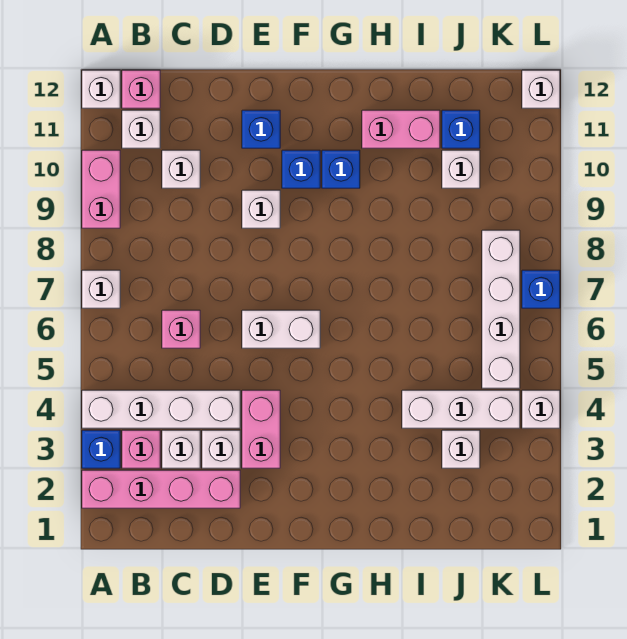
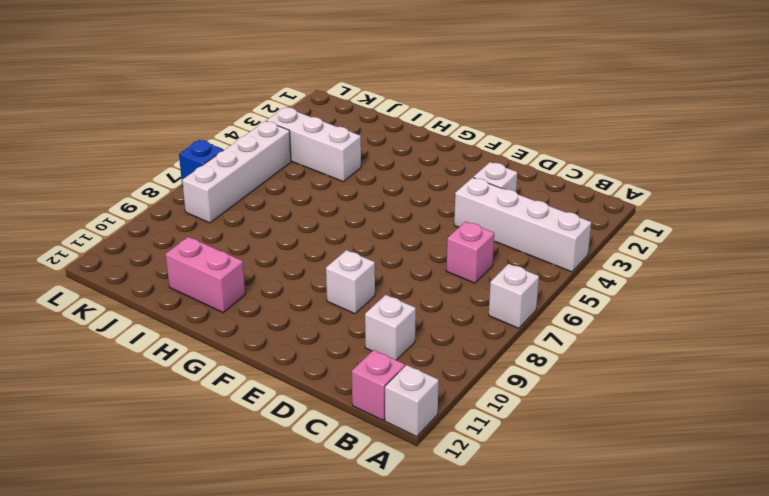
none -> pink 1x4 brick [82,470,240,508]
none -> blue 1x1 brick [82,430,120,468]
none -> pink 1x2 brick [82,150,120,228]

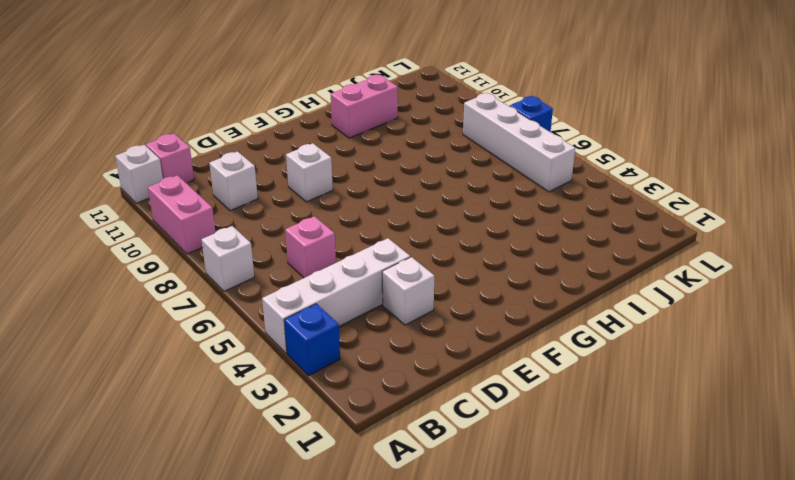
none -> pink 1x4 brick [82,470,240,508]
none -> pink 1x1 brick [122,430,160,468]
none -> white 1x1 brick [122,110,160,148]

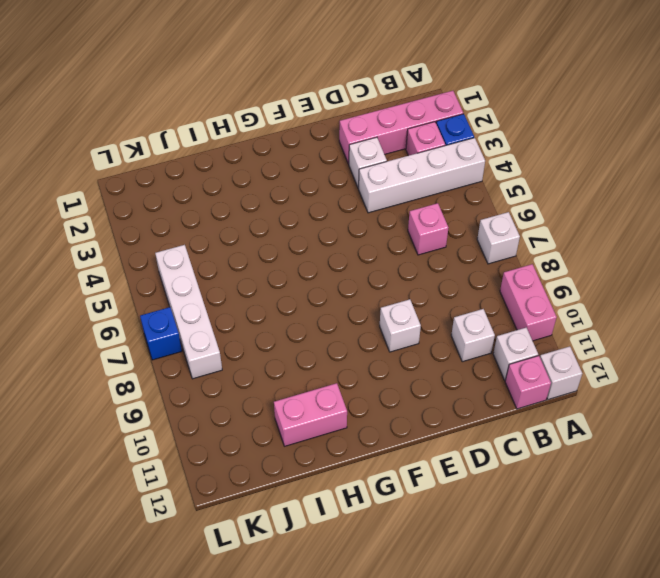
none -> white 1x1 brick [162,430,200,468]
none -> pink 1x2 brick [242,390,280,468]
none -> white 1x2 brick [242,310,320,348]

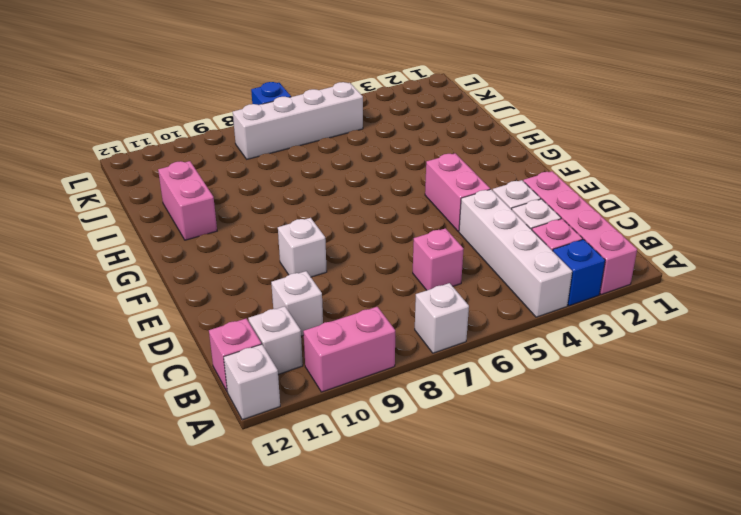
pink 1x2 brick [425,153,490,232] -> pink 1x2 brick turned to [242,390,280,468]
none -> white 1x2 brick [242,310,320,348]
none -> blue 1x1 brick [242,110,280,148]
none -> blue 1x1 brick [282,150,320,188]

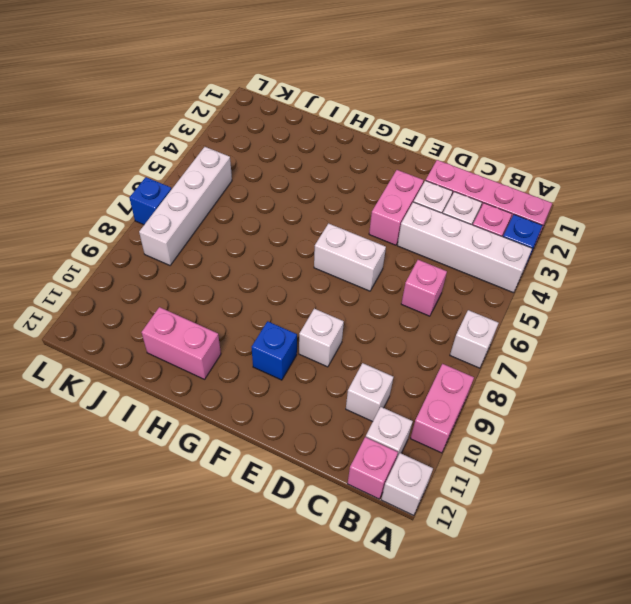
none -> blue 1x1 brick [242,110,280,148]
none -> blue 1x1 brick [322,150,360,188]
none -> white 1x3 brick [402,390,520,428]

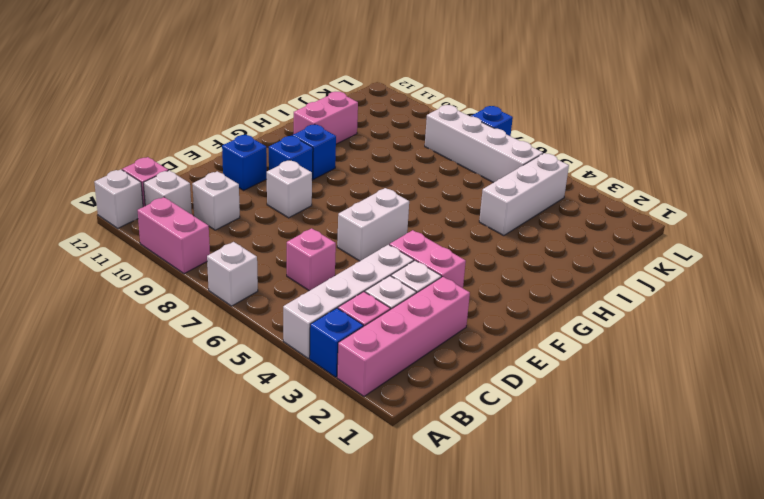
none -> white 1x1 brick [442,430,480,468]
none -> white 1x1 brick [442,150,480,188]
none -> blue 1x1 brick [442,110,480,148]

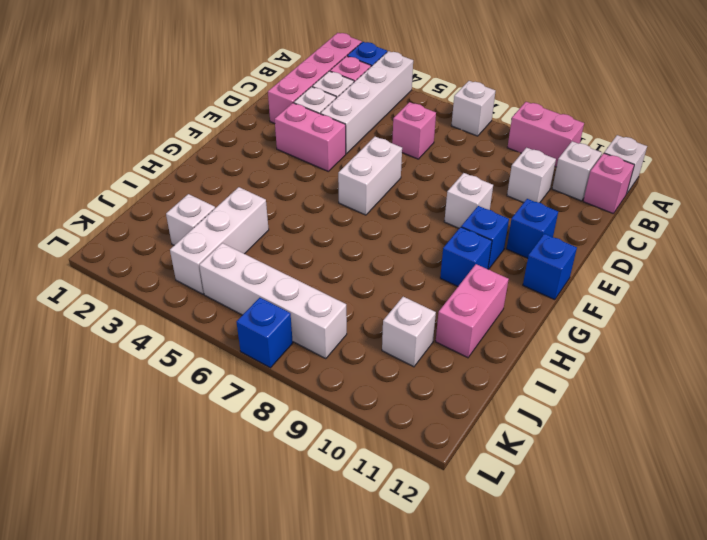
blue 1x1 brick [523,234,577,300] -> blue 1x1 brick moved to [442,110,480,148]
none -> white 1x1 brick [522,390,560,428]
none -> white 1x1 brick [522,70,560,108]

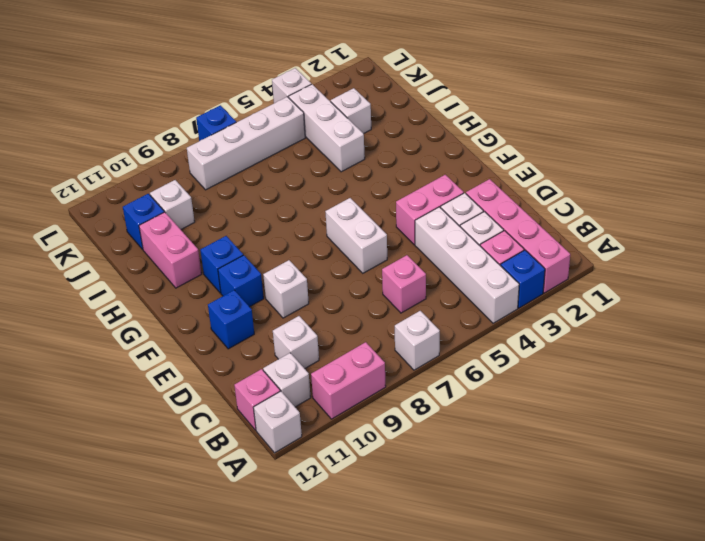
none -> white 1x1 brick [522,70,560,108]

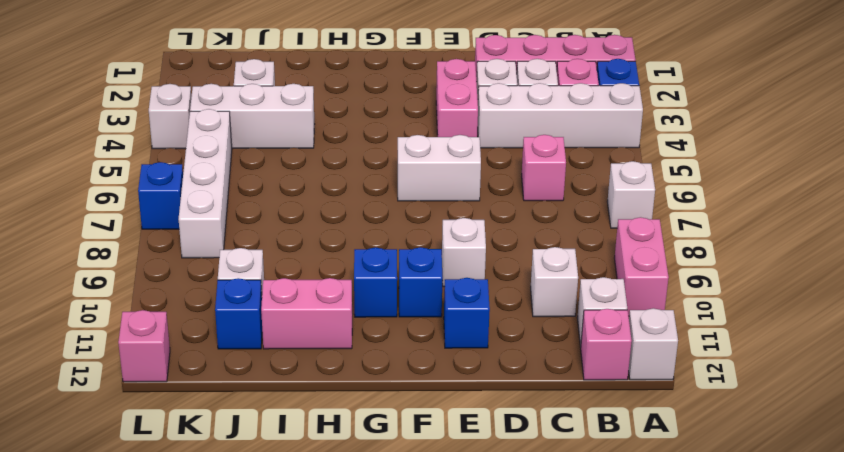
pink 1x1 brick [118,310,170,382] -> white 1x1 brick [522,70,560,108]

